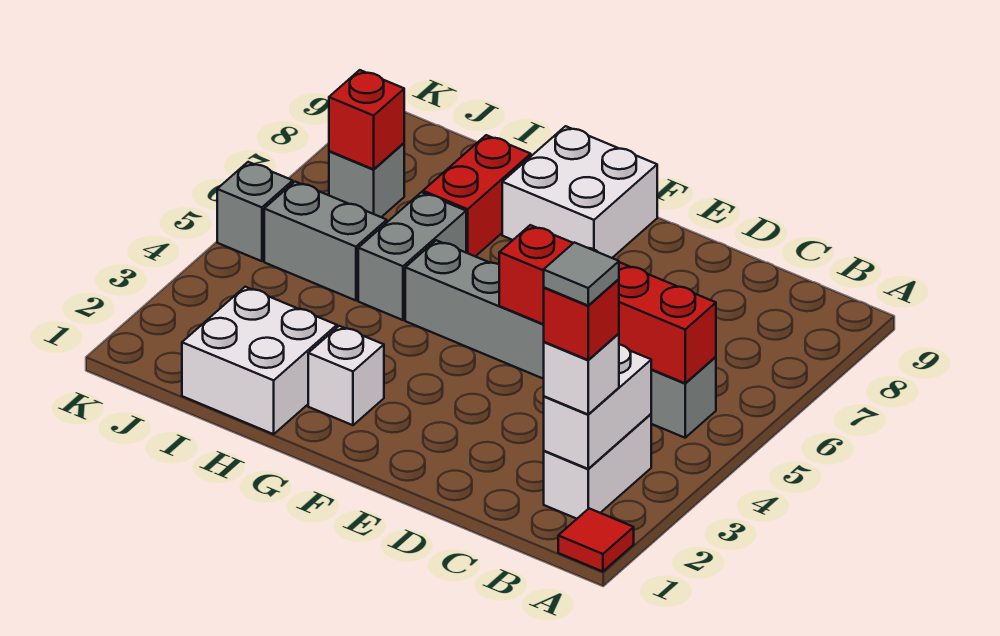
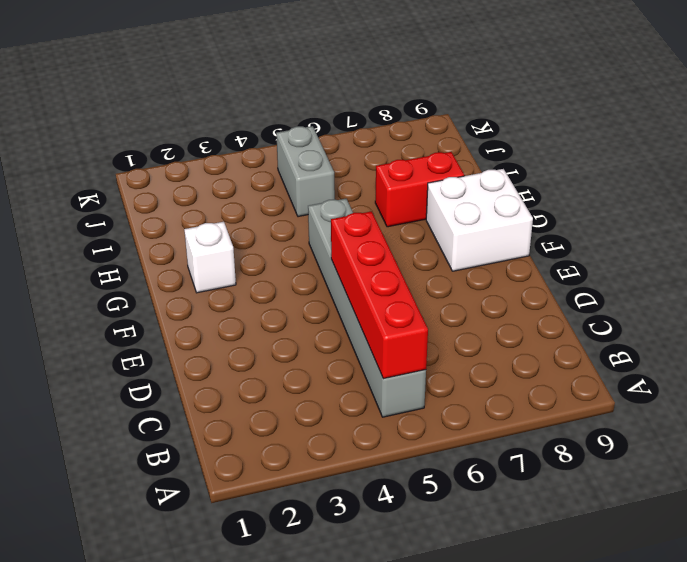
none -> red 1x1 tile [558,508,634,572]
none -> white 1x2 brick [544,414,651,519]
none -> white 2x2 brick [182,287,337,434]

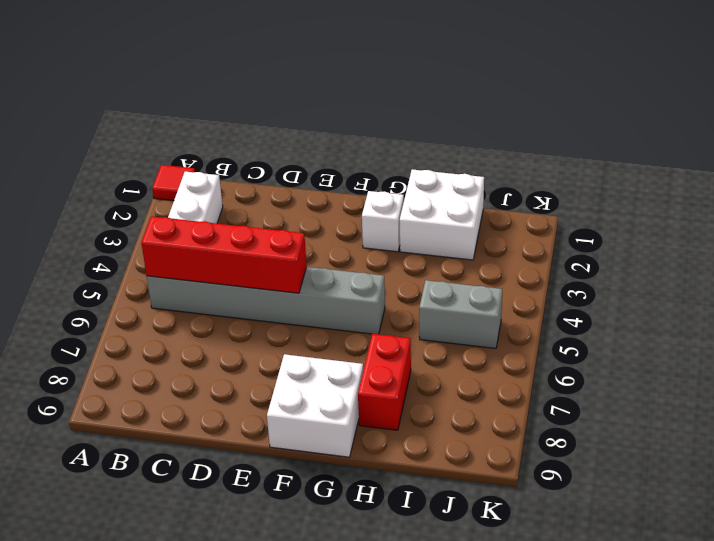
none -> grey 1x2 brick [358,192,466,320]
none -> grey 1x1 brick [329,143,404,217]
none -> grey 1x1 brick [217,162,293,261]

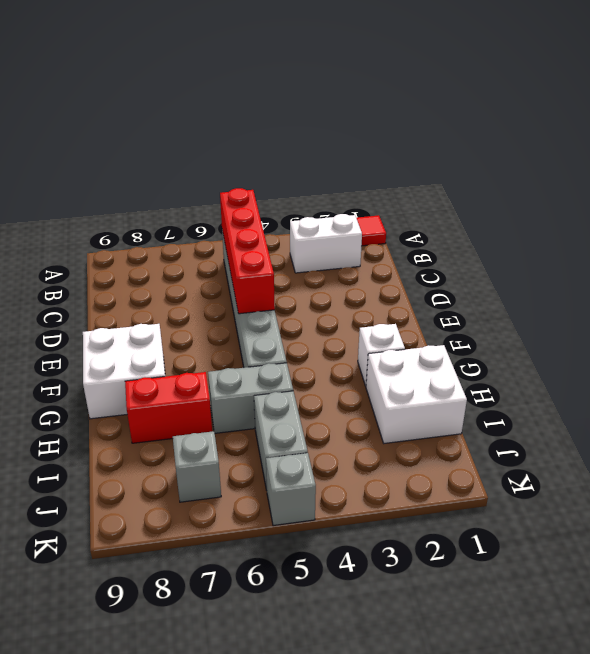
none -> white 1x2 brick [544,345,651,469]
none -> red 1x1 brick [329,70,404,169]
none -> white 1x1 brick [544,334,619,414]

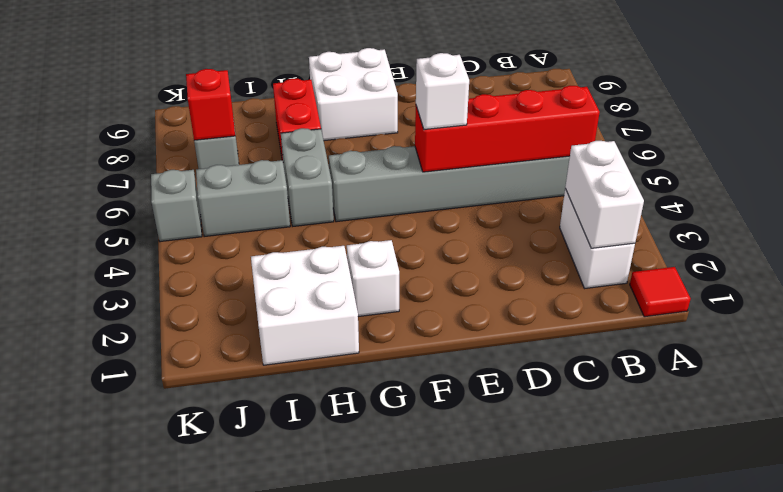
white 1x1 brick [416,53,469,130] -> white 1x1 brick moved to [544,334,619,414]
none -> red 1x1 brick [544,279,619,360]
none -> grey 1x1 tile [544,242,619,305]

